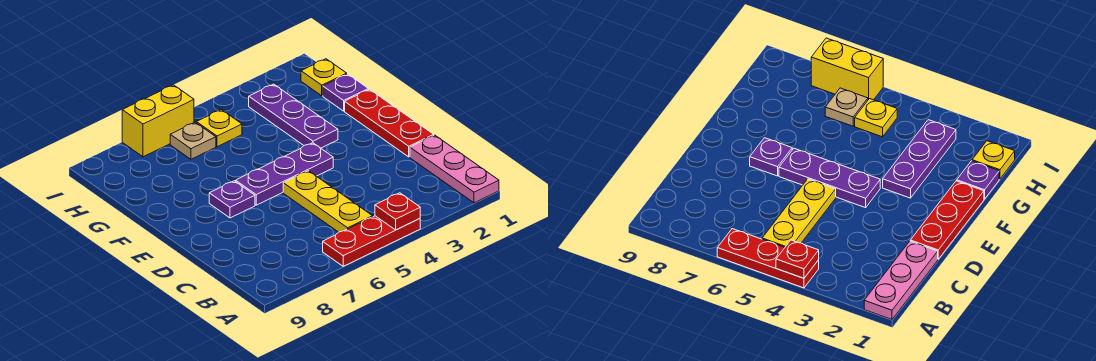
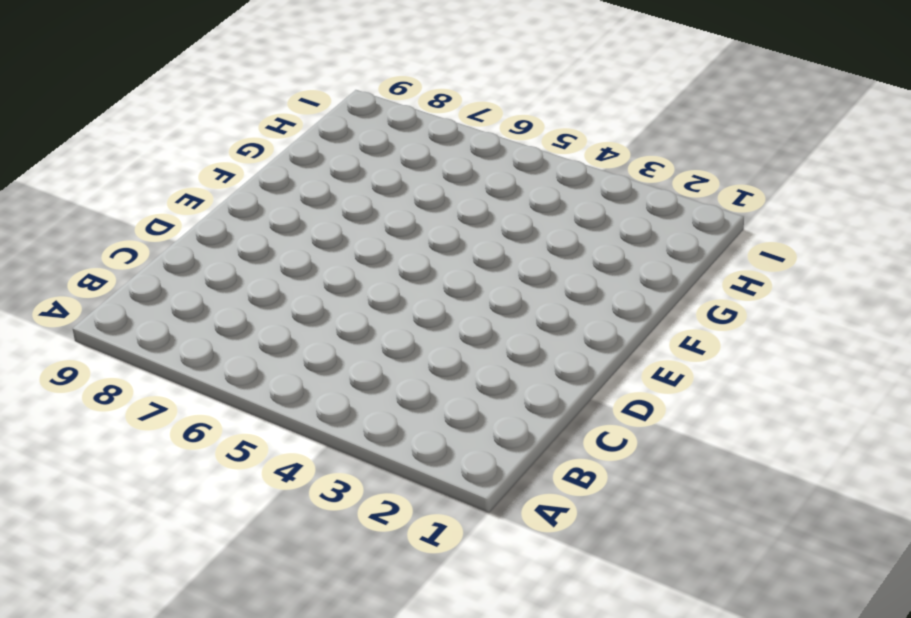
none -> pink 1x3 plate [410,135,499,203]
none -> red 1x3 plate [323,216,420,266]
none -> yellow 1x3 plate [283,171,373,232]

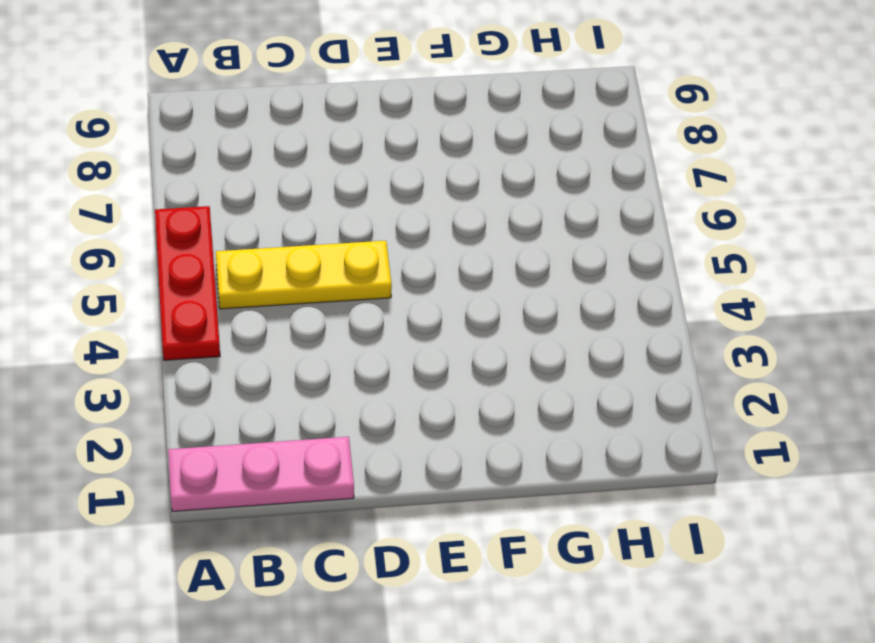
none -> red 1x3 plate [345,89,434,157]
none -> purple 1x3 plate [236,143,333,205]
none -> purple 1x1 plate [209,181,255,218]

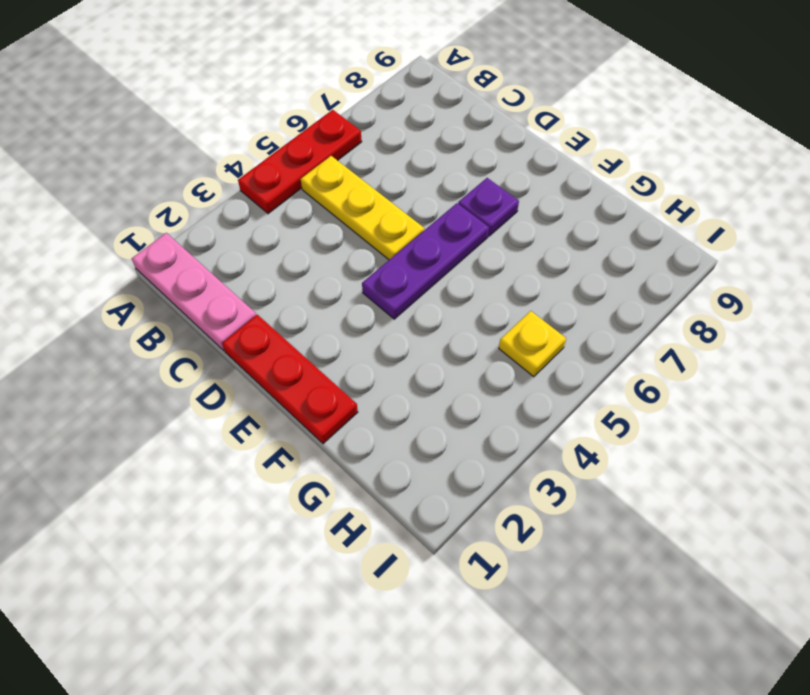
none -> purple 1x3 plate [249,84,338,148]
none -> purple 1x1 plate [323,74,368,111]
none -> yellow 1x1 plate [301,59,347,96]

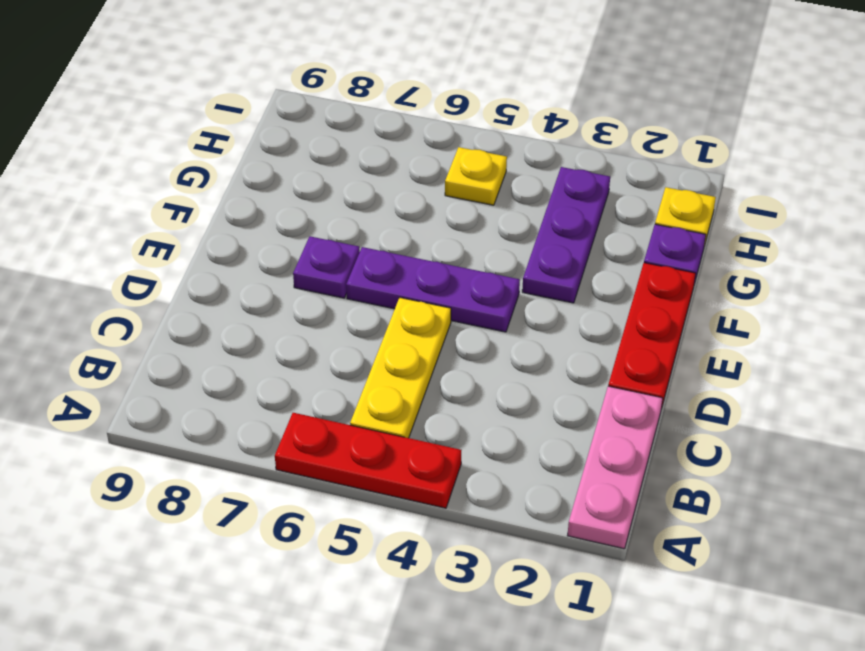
none -> tan 1x1 plate [170,122,216,159]
none -> yellow 1x2 brick [122,85,194,157]
none -> red 1x1 plate [375,193,420,230]

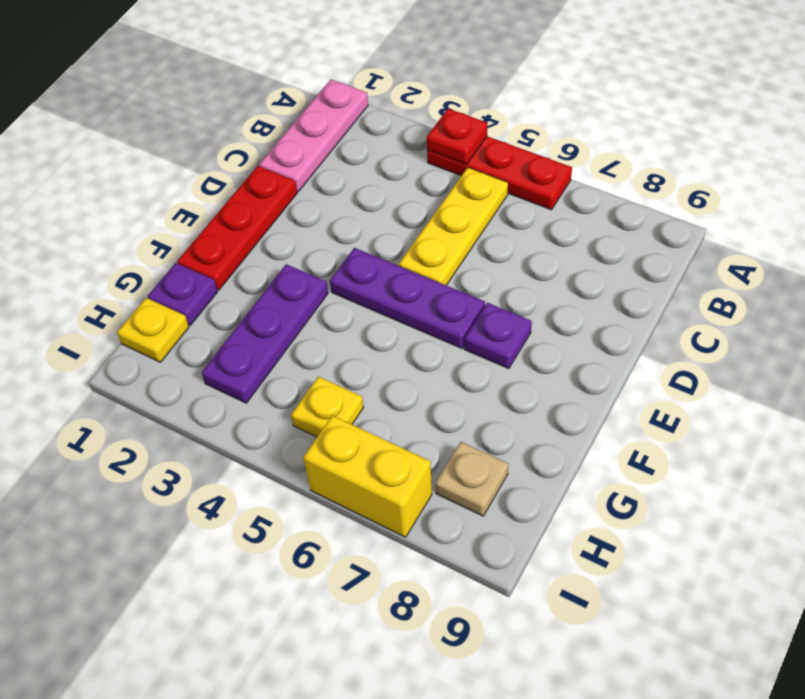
tan 1x1 plate [435,442,508,516] -> tan 1x1 plate moved to [170,122,216,159]

